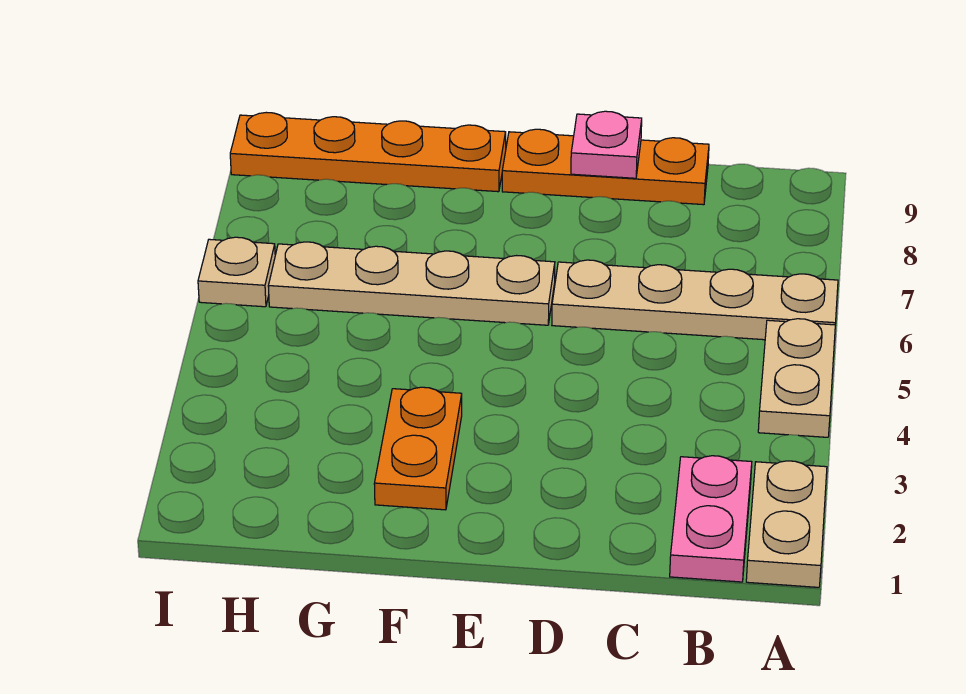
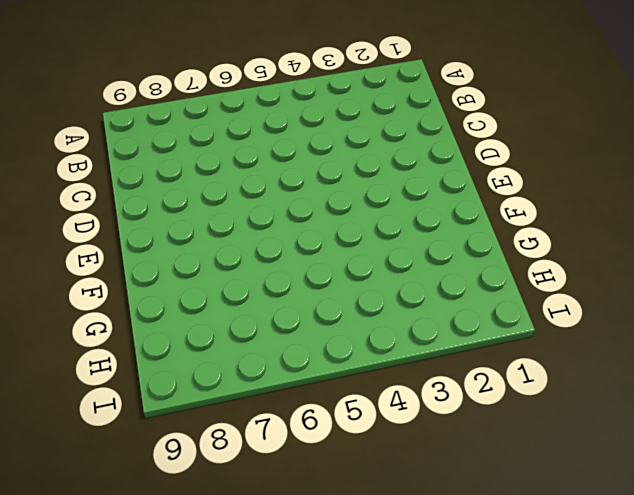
none -> tan 1x2 plate [746,461,827,587]
none -> tan 1x2 plate [758,319,835,437]

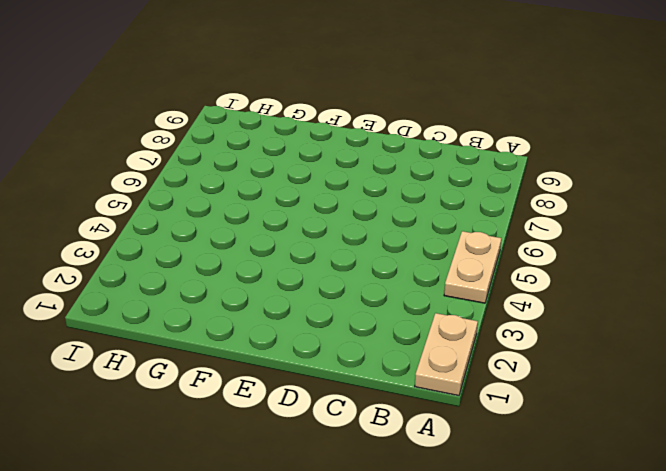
none -> tan 1x4 plate [552,260,838,340]
none -> pink 1x2 plate [670,456,752,582]

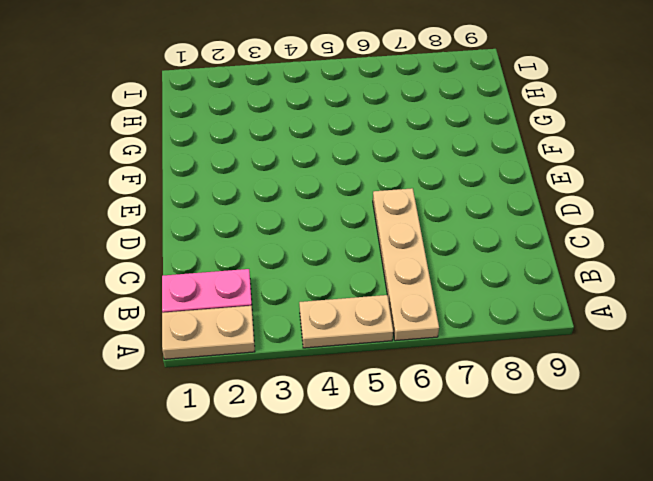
none -> orange 1x3 plate [502,129,709,205]
none -> tan 1x4 plate [268,242,555,325]

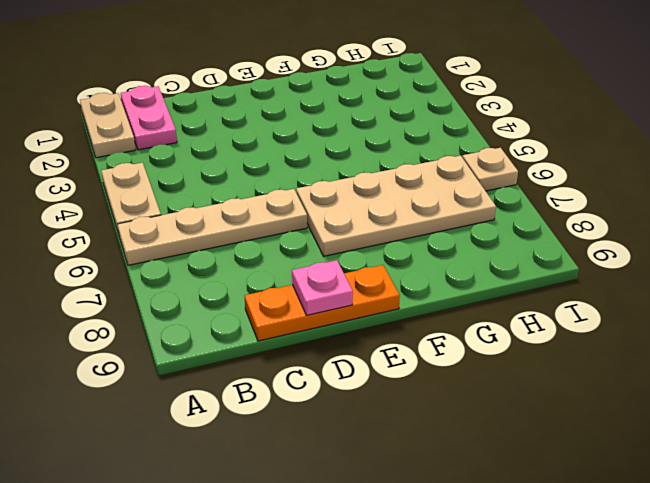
tan 2x4 plate [296,156,496,256] -> tan 1x4 plate [268,242,555,325]
none -> orange 1x2 plate [374,387,462,510]
none -> orange 1x4 plate [230,112,506,192]

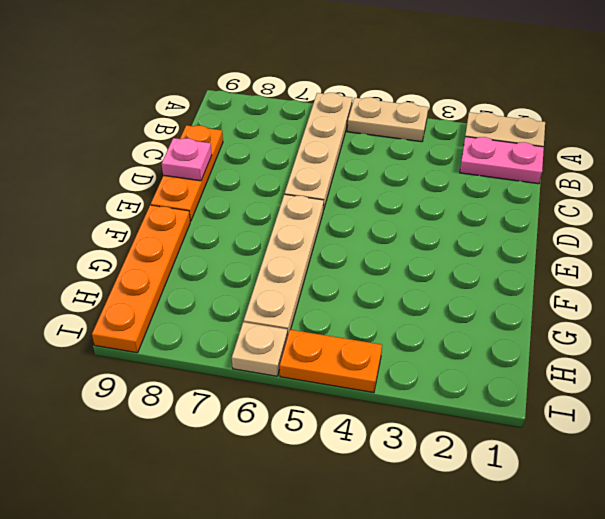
orange 1x2 plate [280,330,382,393] -> orange 1x2 plate moved to [374,387,462,510]

